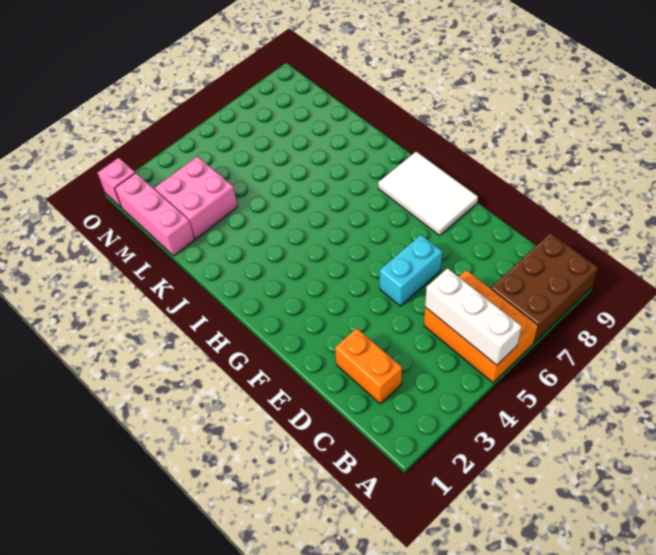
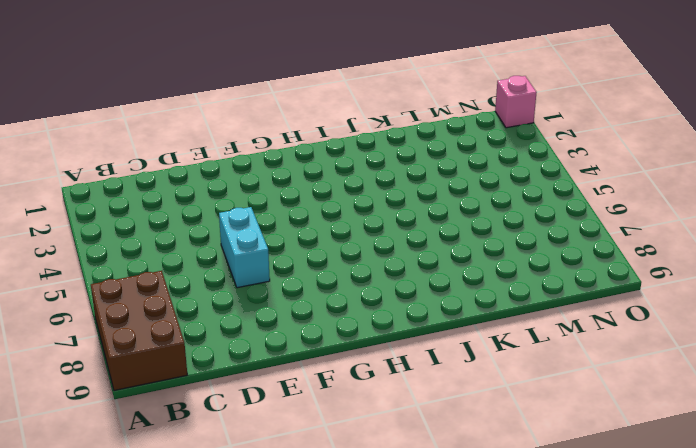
none -> orange 2x3 brick [424,270,538,383]
none -> orange 1x2 brick [335,328,402,404]

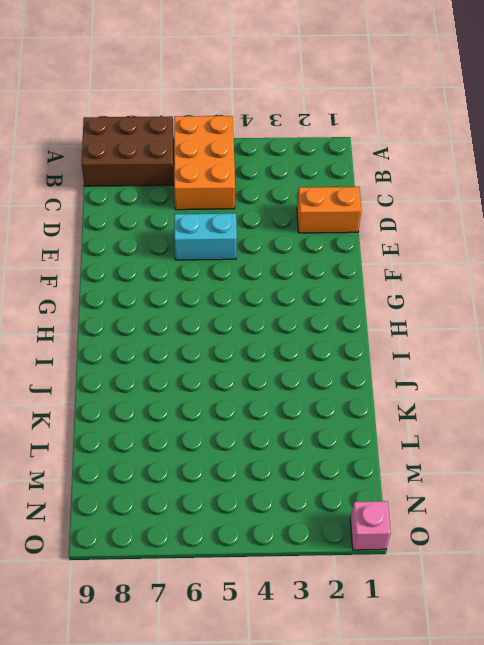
orange 1x2 brick [297,187,362,233] -> orange 1x2 brick turned to [335,328,402,404]
none -> white 2x3 tile [378,152,478,235]
none -> pink 1x3 brick [115,173,195,256]

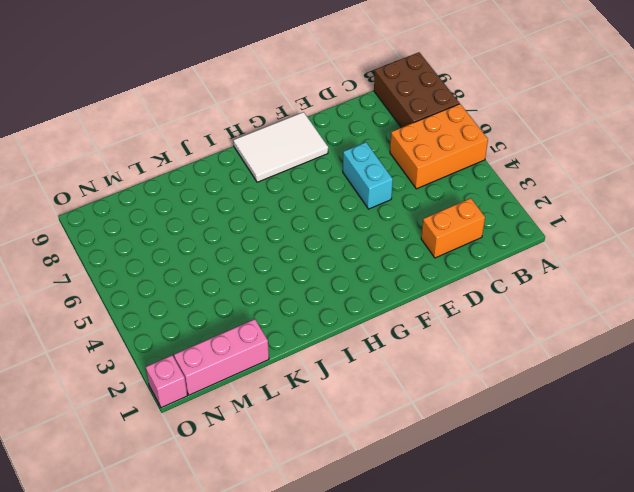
none -> pink 2x2 brick [155,156,238,239]
none -> white 1x3 brick [425,268,522,365]

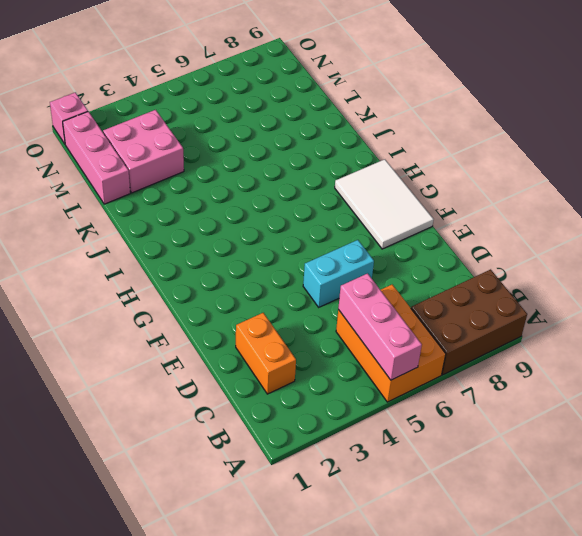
pink 1x3 brick [338,273,422,380] -> white 1x3 brick [425,268,522,365]

